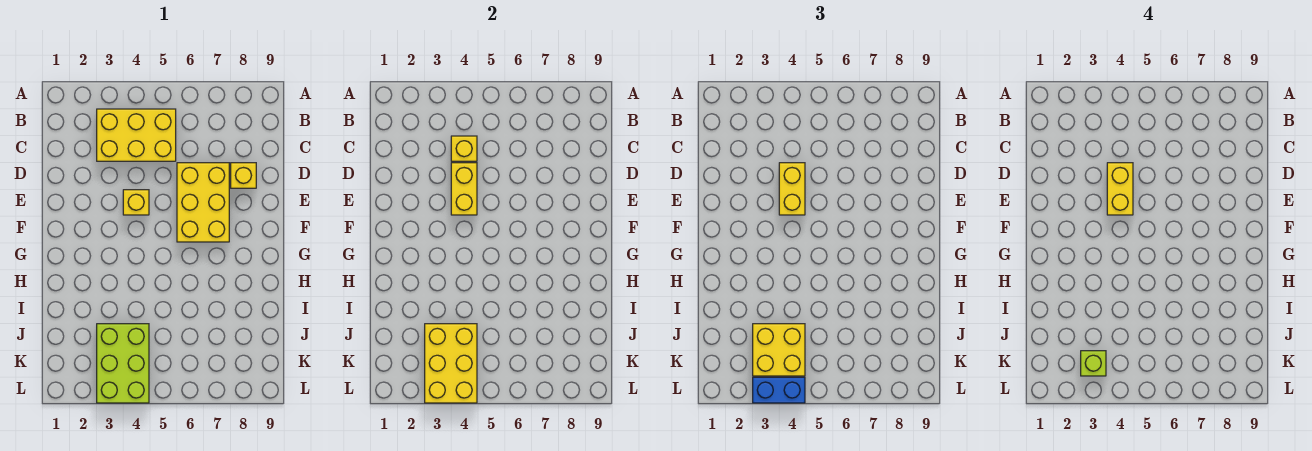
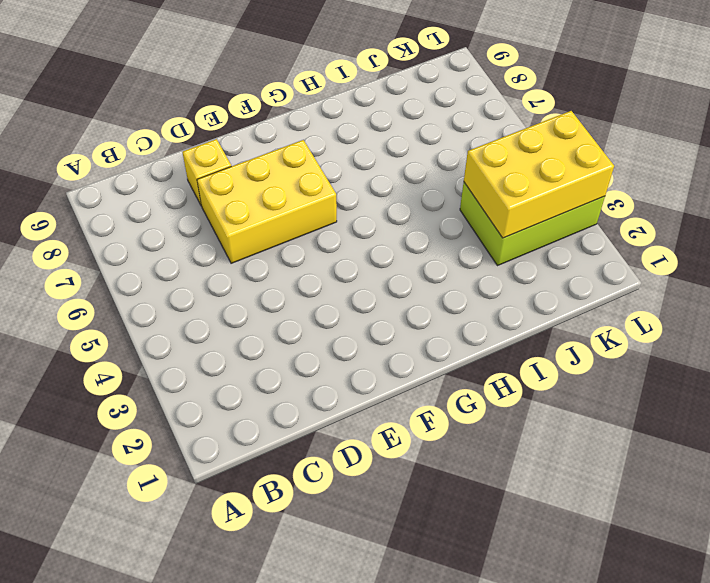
none -> yellow 2x3 brick [97,109,176,161]
none -> yellow 1x1 brick [123,190,149,215]
none -> yellow 1x1 brick [451,136,477,161]

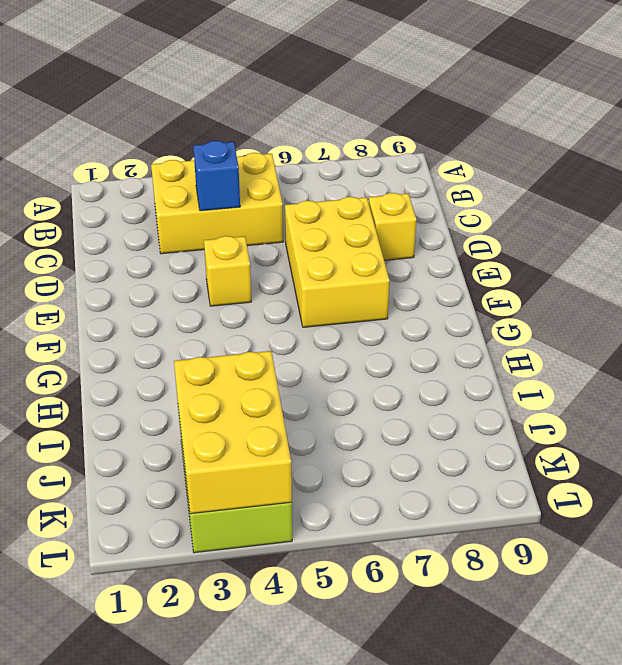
blue 1x1 brick [193,141,240,211] -> yellow 1x1 brick [451,136,477,161]
none -> yellow 1x2 brick [451,163,477,215]
none -> yellow 1x2 brick [779,163,805,215]
none -> yellow 2x2 brick [753,324,805,376]

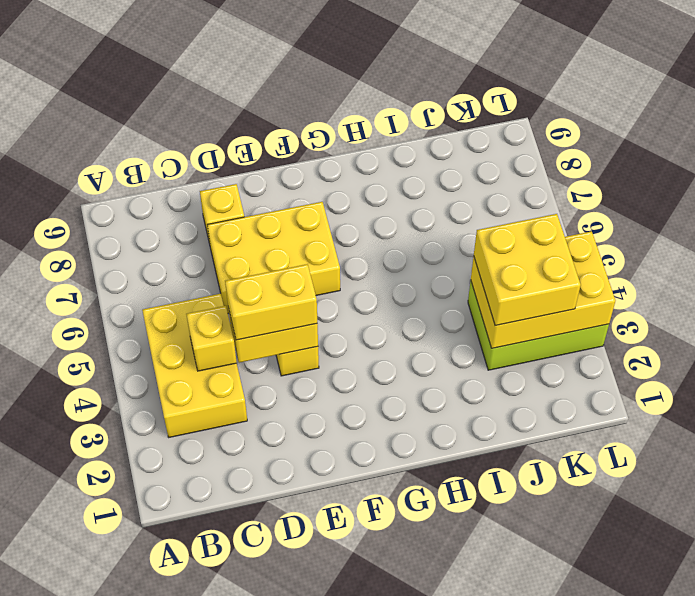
none -> blue 1x2 brick [753,377,805,403]
none -> yellow 1x2 brick [1107,163,1133,215]
none -> lime 1x1 brick [1081,351,1106,376]

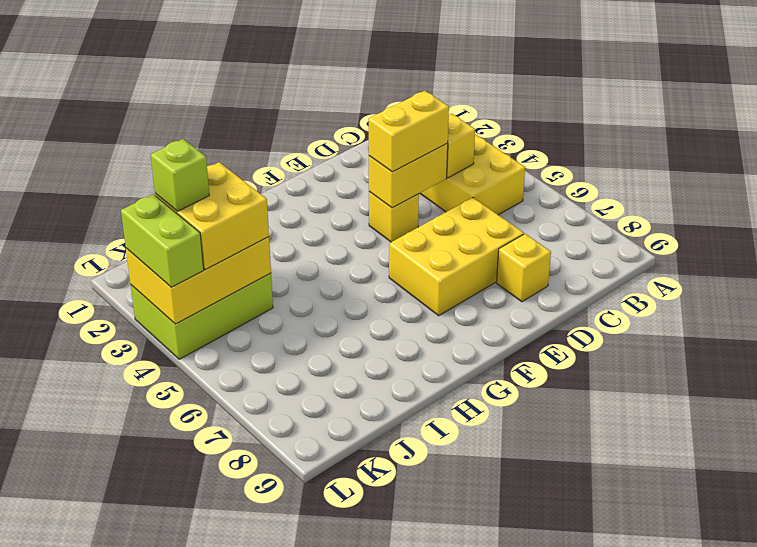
lime 1x2 brick [121,194,204,287] -> blue 1x2 brick [753,377,805,403]
none -> yellow 1x2 brick [1107,163,1133,215]

